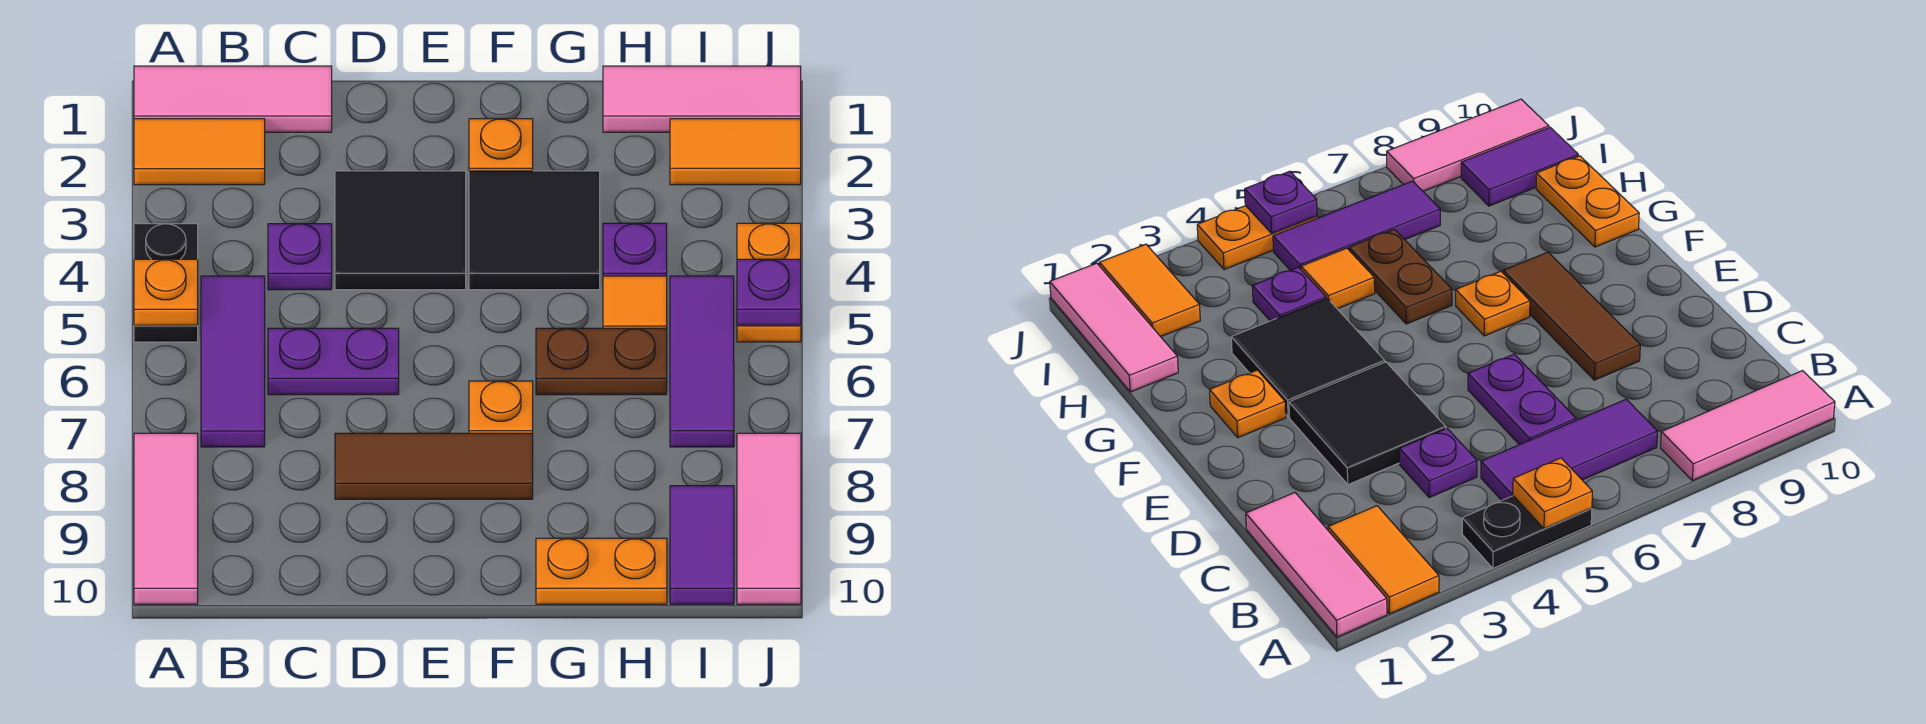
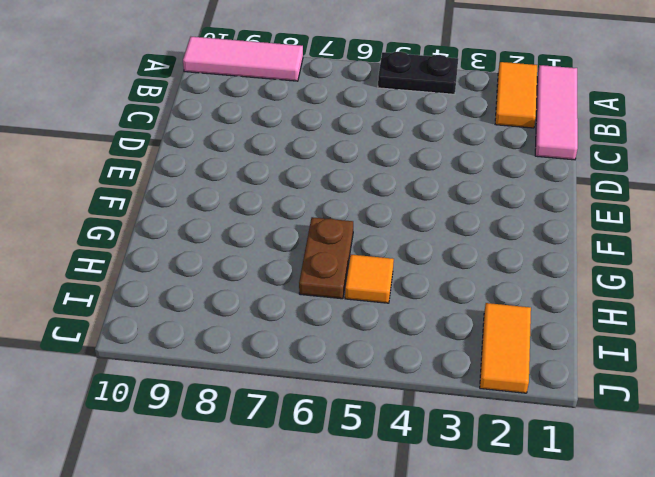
none -> purple 1x3 tile [201,276,265,447]
none -> purple 1x1 plate [268,224,332,290]
none -> purple 1x2 plate [268,328,399,395]

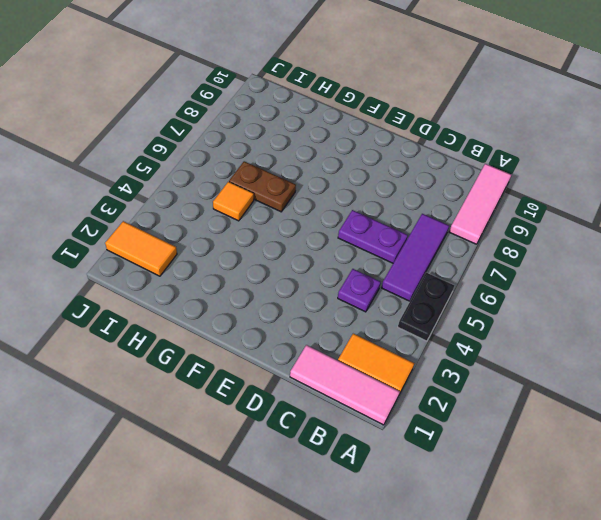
none -> black 2x2 tile [335,171,466,290]
none -> brown 1x3 tile [335,433,533,499]
none -> orange 1x1 plate [469,119,533,171]

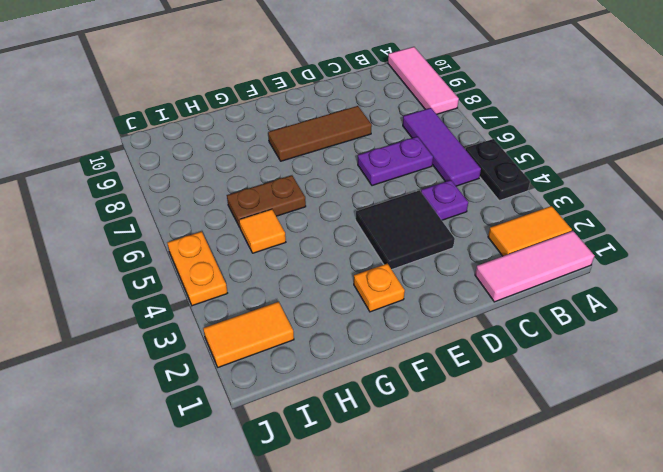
none -> black 2x2 tile [469,171,600,290]
none -> orange 1x1 plate [469,381,533,433]
none -> orange 1x2 plate [536,538,667,604]

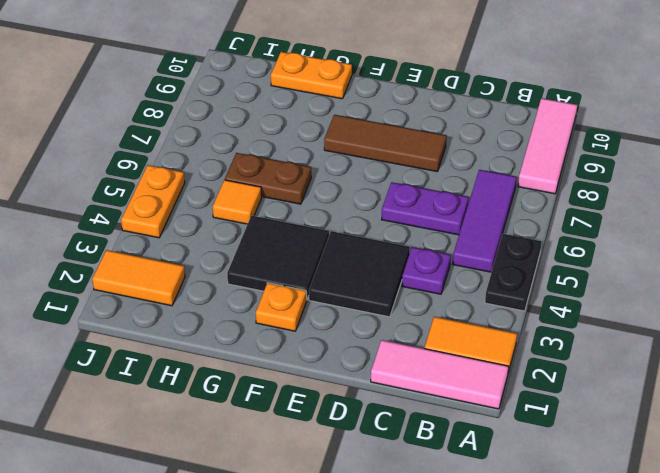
none -> orange 1x1 plate [469,381,533,433]
none -> pink 1x3 tile [603,66,801,132]
none -> purple 1x1 plate [603,223,667,276]

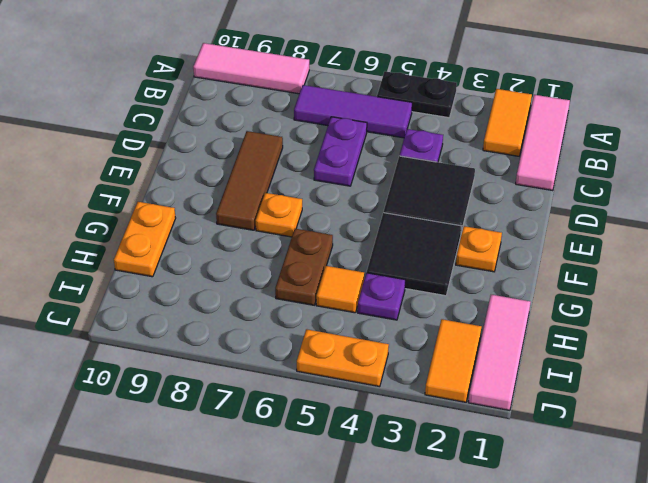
none -> purple 1x3 tile [670,276,734,447]
none -> purple 1x2 tile [670,486,734,604]
none -> pink 1x3 tile [737,433,801,604]

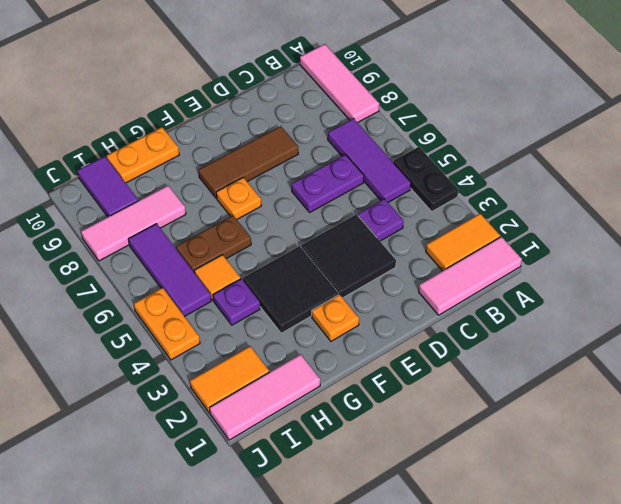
pink 1x3 tile [81,186,186,261] -> pink 1x3 tile turned to [737,433,801,604]
none -> orange 1x1 plate [134,259,198,325]
none -> purple 1x1 plate [737,259,801,325]

